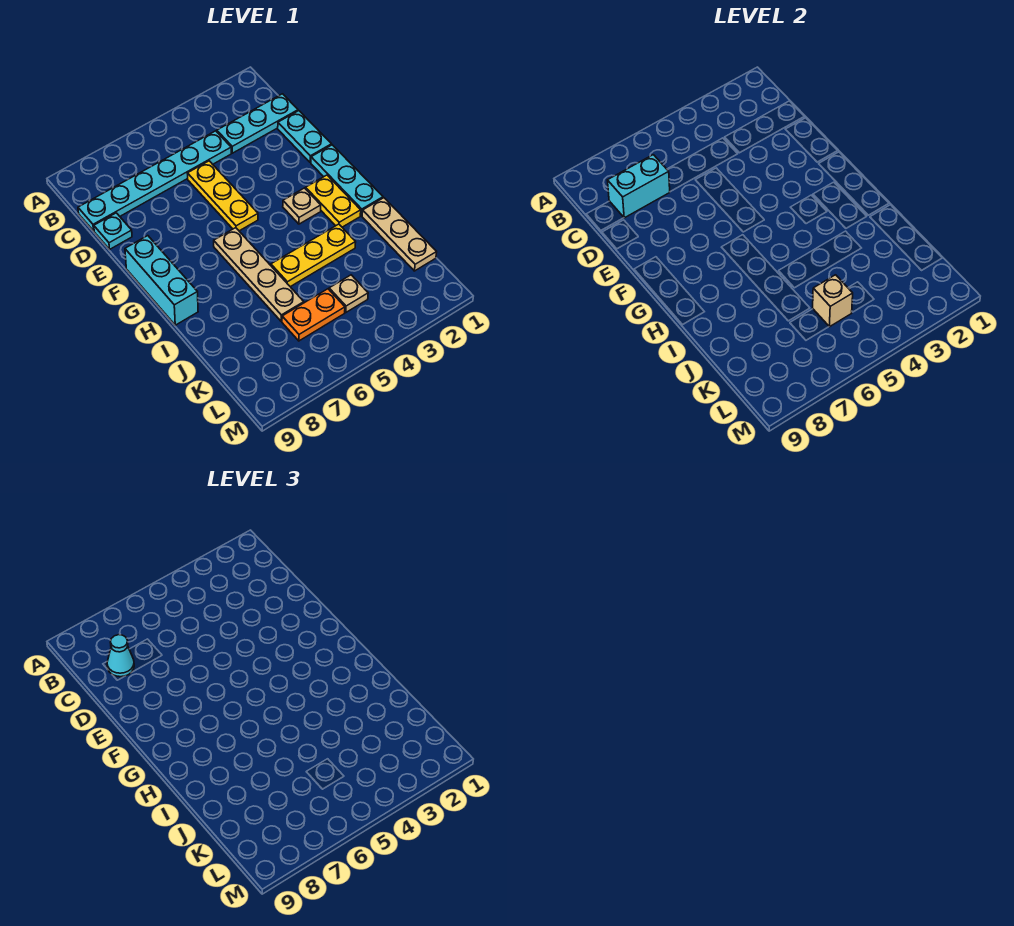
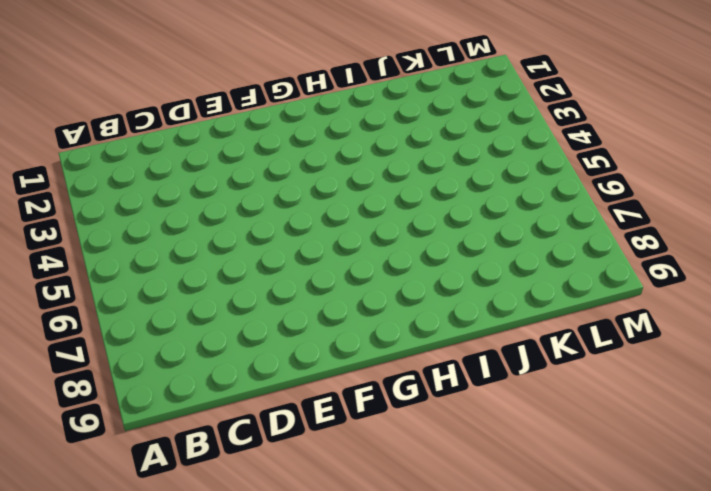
none -> cyan 1x3 plate [217,94,298,153]
none -> cyan 1x6 plate [78,131,231,231]
none -> cyan 1x2 plate [278,111,332,163]

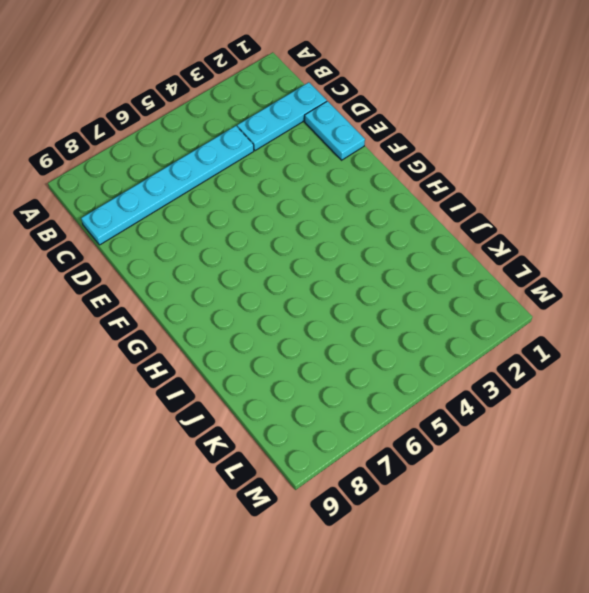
none -> yellow 1x3 plate [187,161,258,231]
none -> cyan 1x1 plate [94,213,132,249]
none -> cyan 1x3 plate [311,145,383,216]

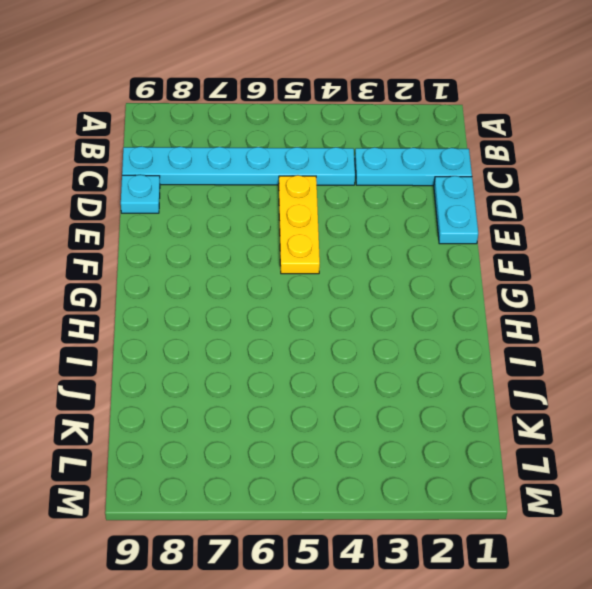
none -> cyan 1x3 plate [311,145,383,216]
none -> cyan 1x3 brick [125,236,198,325]
none -> yellow 1x2 plate [306,175,361,227]

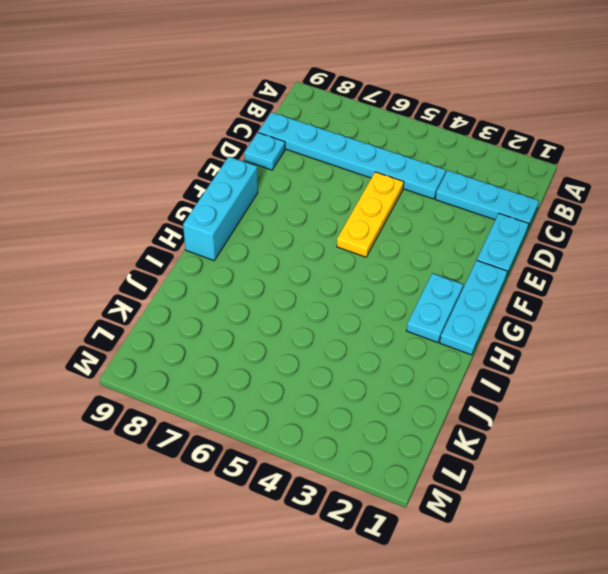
cyan 1x2 plate [406,273,463,343] -> yellow 1x2 plate [306,175,361,227]
none -> tan 1x1 plate [283,188,321,224]
none -> tan 1x4 plate [214,228,304,321]
none -> tan 1x3 plate [362,198,437,271]

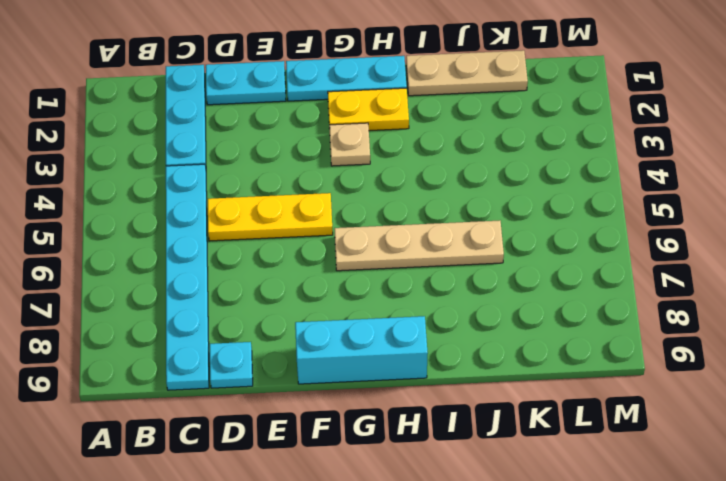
none -> yellow 1x3 plate [271,224,356,287]
none -> tan 1x1 plate [329,275,368,312]
none -> orange 1x2 plate [282,289,345,341]

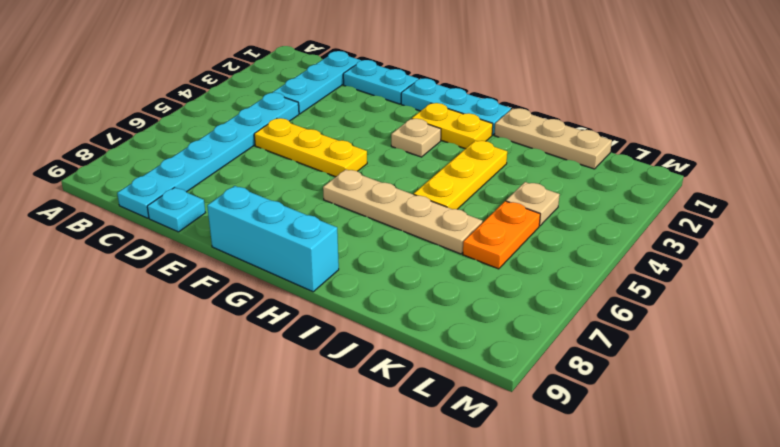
none -> cyan 1x2 brick [607,155,670,218]
none -> tan 1x1 brick [813,275,853,327]
none -> cyan 1x1 cone [107,635,134,677]

